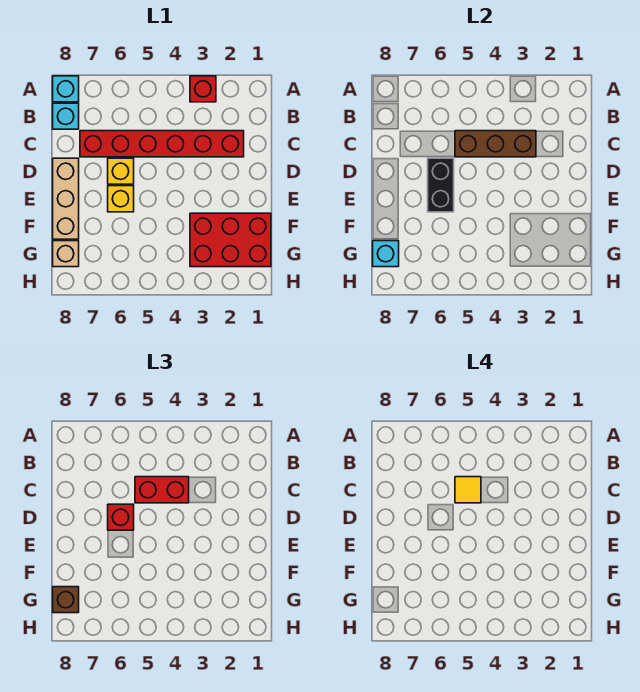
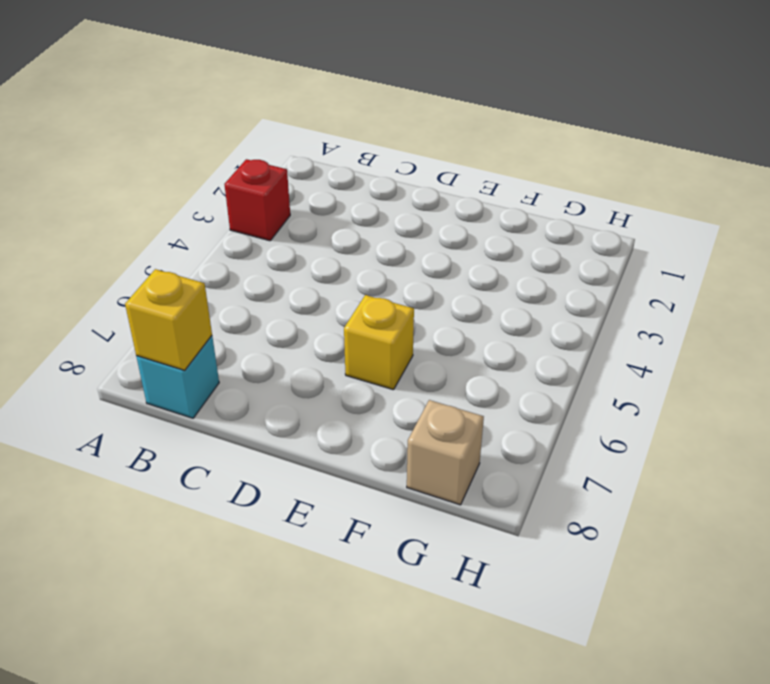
yellow 1x1 brick [125,269,212,370] -> yellow 1x1 brick moved to [108,158,134,184]
none -> cyan 1x1 brick [53,76,79,102]
none -> red 1x6 brick [80,131,244,157]
none -> tan 1x3 brick [53,158,79,239]

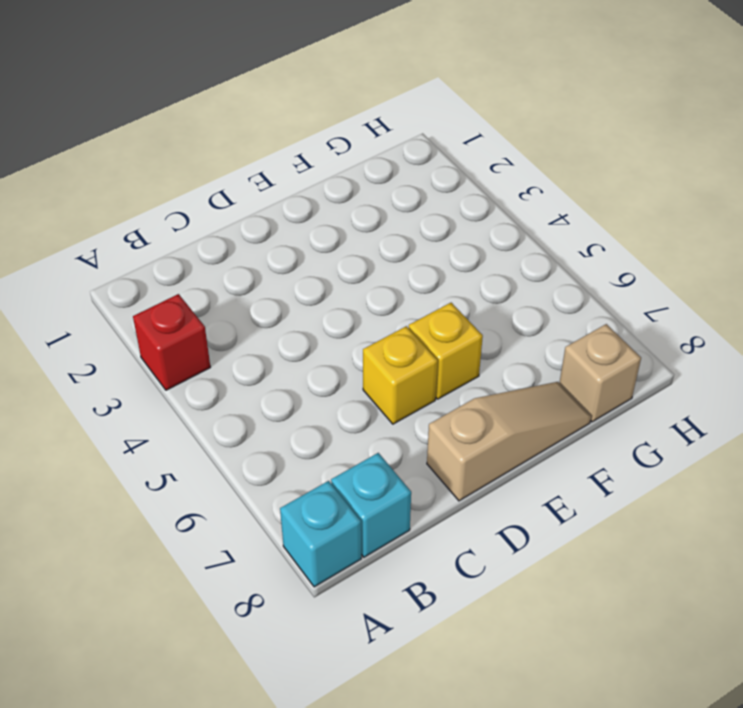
tan 1x3 slope [427,382,591,501] -> tan 1x3 brick [53,158,79,239]
none -> red 1x6 brick [80,131,244,157]
none -> red 2x3 brick [190,213,271,267]
none -> brown 1x3 brick [455,131,536,157]

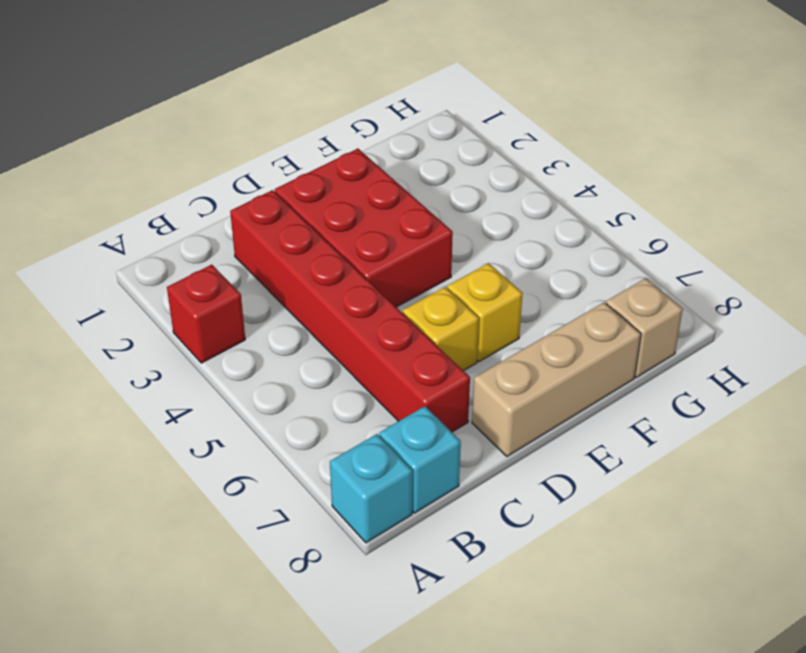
red 2x3 brick [275,149,453,307] -> red 2x3 brick moved to [190,213,271,267]
none -> brown 1x3 brick [455,131,536,157]
none -> black 1x2 brick [428,158,454,212]
none -> cyan 1x1 brick [373,241,399,267]

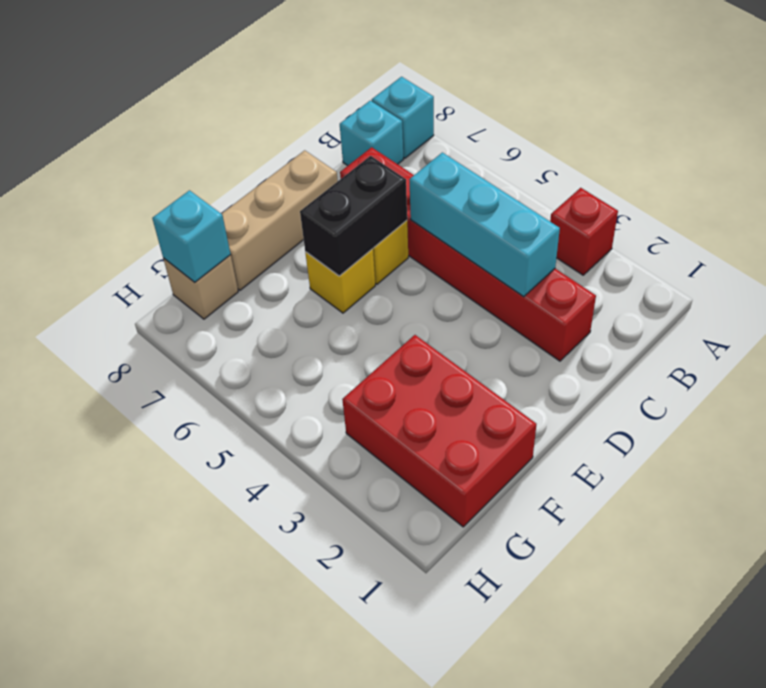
cyan 1x3 brick [409,153,560,297] -> brown 1x3 brick [455,131,536,157]
none -> red 1x2 brick [135,477,189,503]
none -> red 1x1 brick [108,504,134,530]
none -> brown 1x1 brick [53,587,79,613]

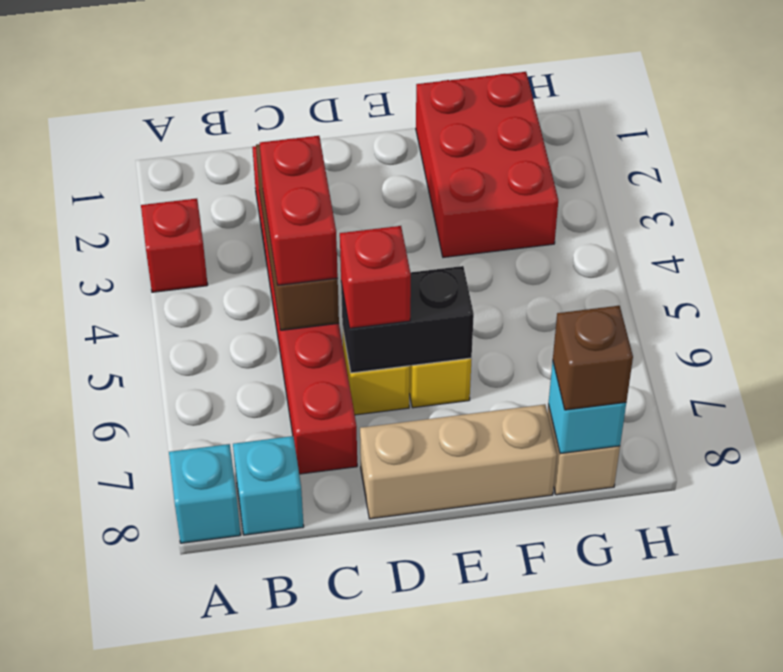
none -> yellow 1x1 tile [455,477,481,503]

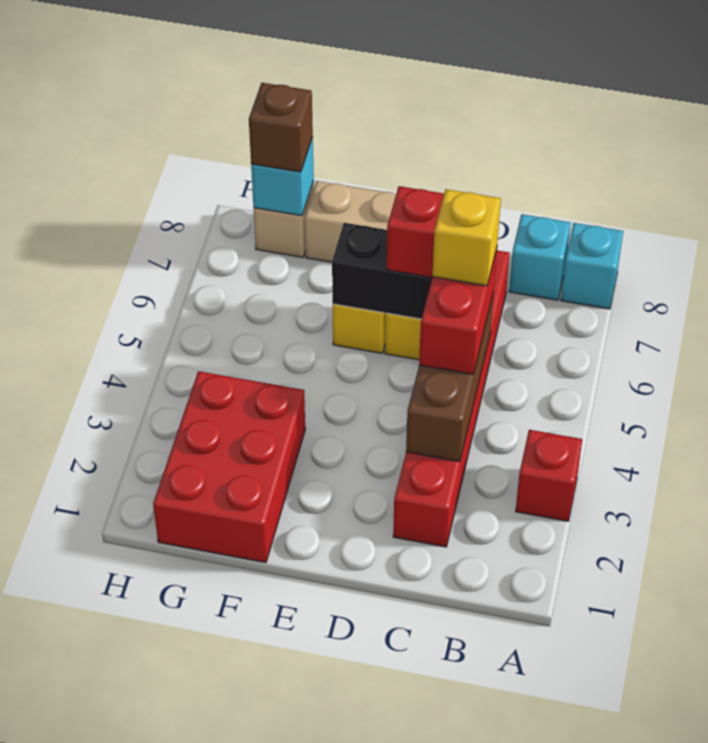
yellow 1x1 brick [433,189,501,286] -> yellow 1x1 tile [455,477,481,503]

